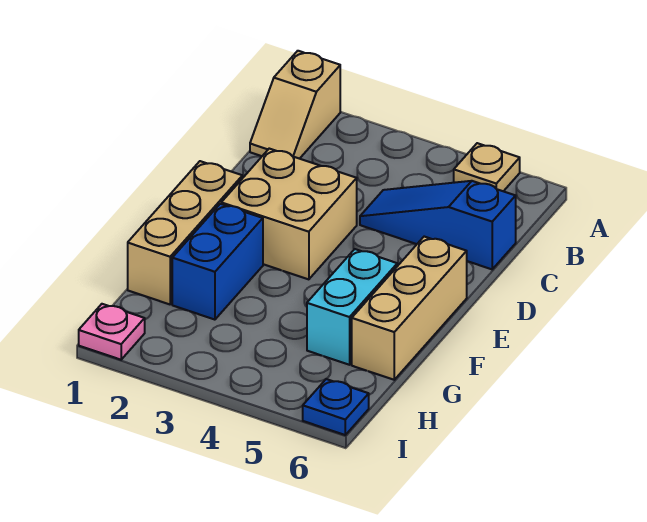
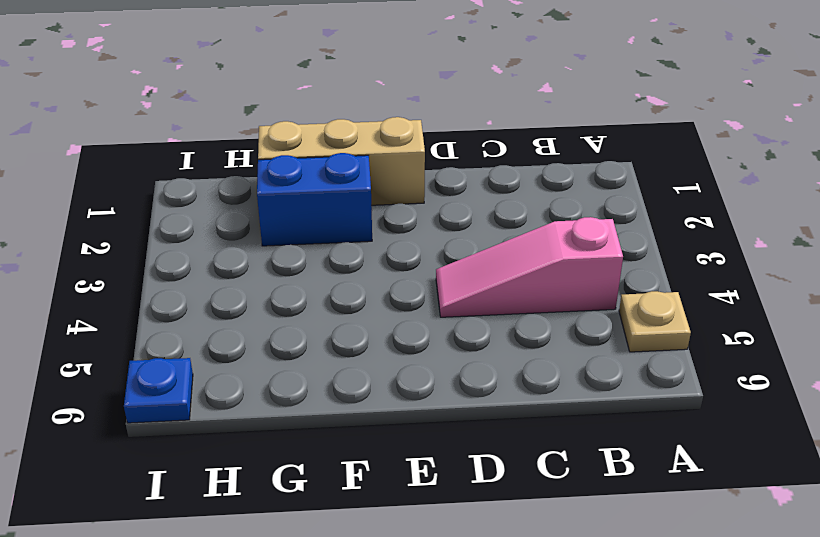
pink 1x3 slope [436,217,623,317] -> blue 1x3 slope [360,181,516,269]
none -> tan 1x2 slope [250,51,340,159]
none -> tan 2x2 brick [221,149,357,279]

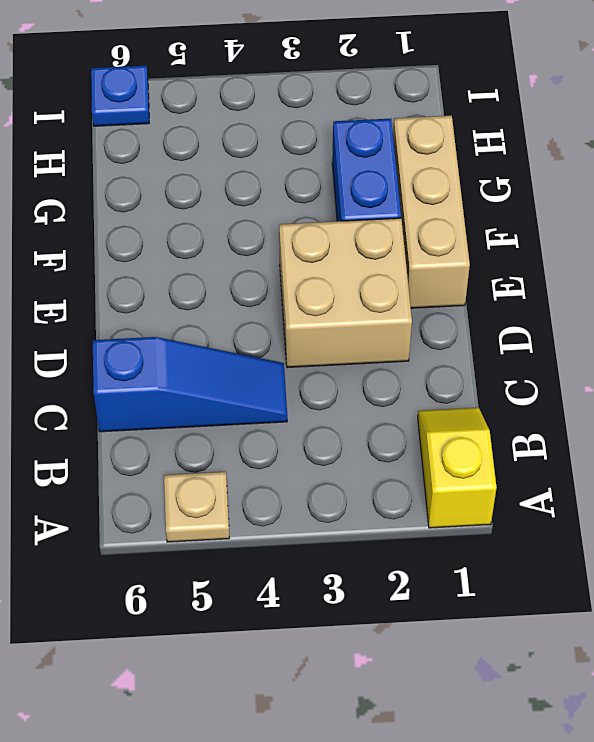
yellow 1x2 slope [418,408,497,528] -> tan 1x2 slope [250,51,340,159]
none -> tan 1x3 brick [352,237,467,380]
none -> cyan 1x2 brick [307,249,397,365]

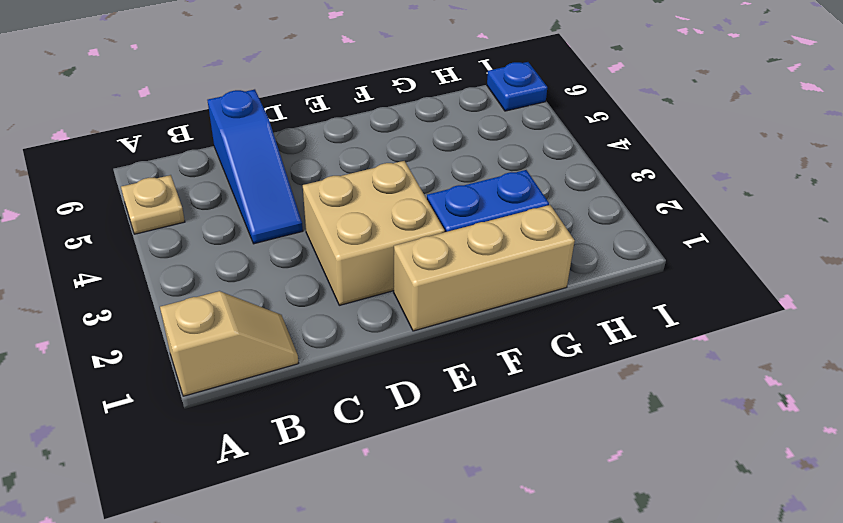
none -> tan 1x3 brick [352,237,467,380]
none -> cyan 1x2 brick [307,249,397,365]

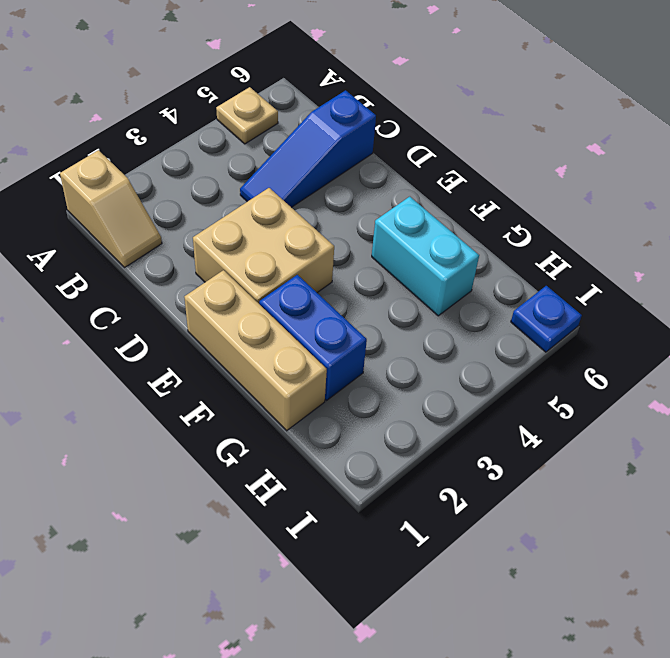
none -> tan 1x3 brick [352,237,467,380]
none -> pink 1x1 plate [79,304,145,360]

